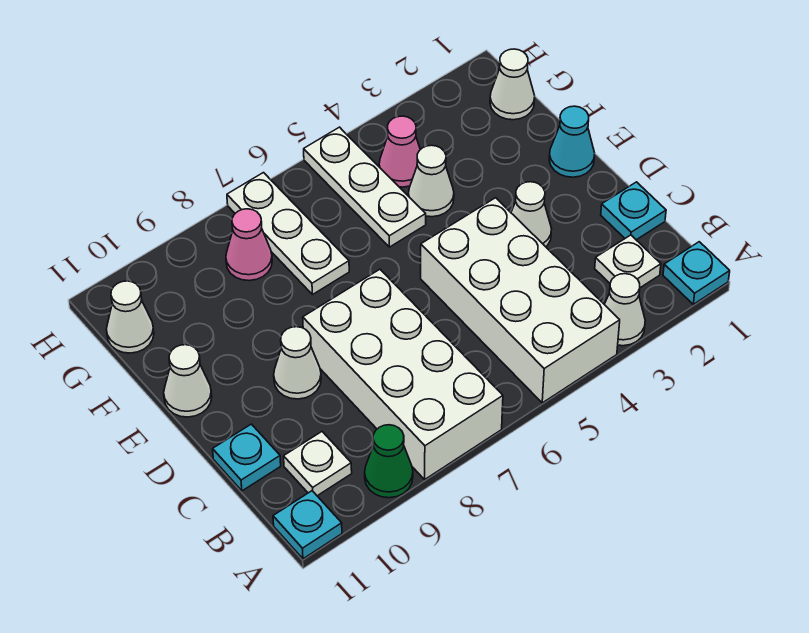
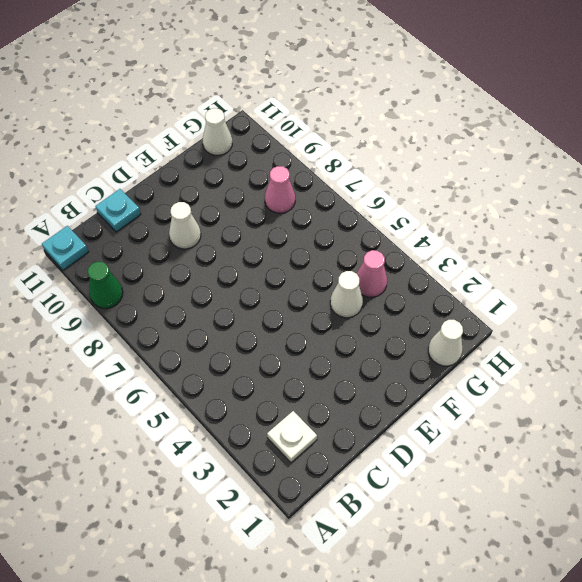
none -> cyan 1x1 plate [663,242,730,304]
none -> white 1x1 cone [604,274,645,346]
none -> white 2x4 brick [421,198,620,403]

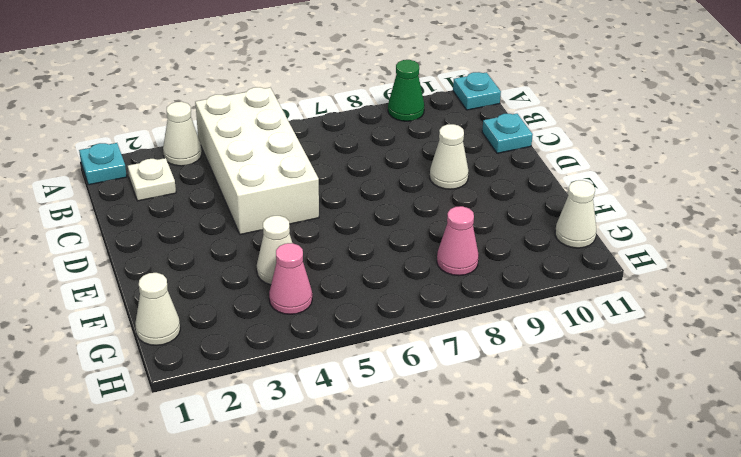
none -> white 2x4 brick [303,269,503,479]
none -> white 1x1 plate [284,432,352,496]
none -> cyan 1x1 plate [601,182,666,240]

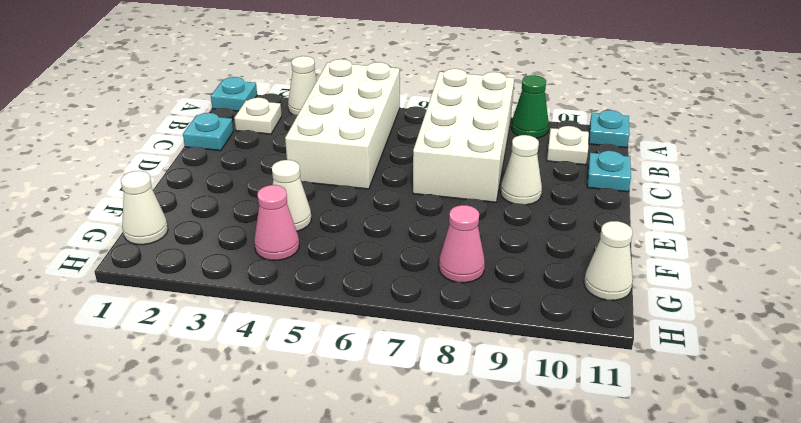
none -> white 1x1 cone [511,182,552,247]
none -> cyan 1x1 cone [549,106,595,177]
none -> white 1x1 cone [164,345,212,417]

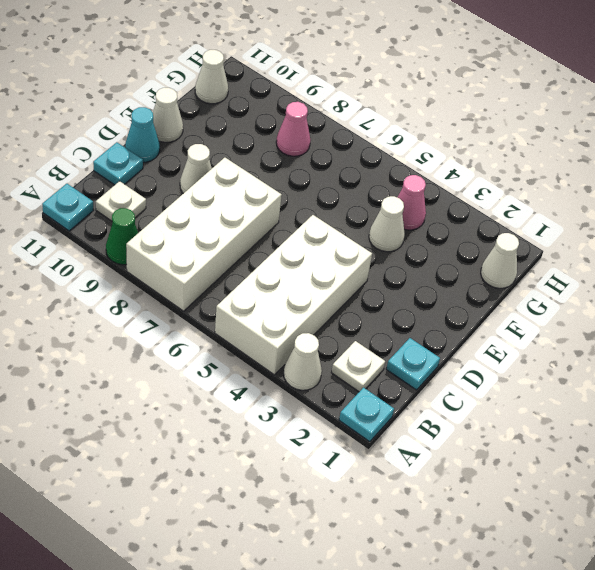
cyan 1x1 cone [125,107,160,162] -> cyan 1x1 cone moved to [549,106,595,177]
none -> white 1x1 cone [511,182,552,247]
none -> white 1x3 plate [304,127,426,247]
none -> white 1x3 plate [227,173,349,295]

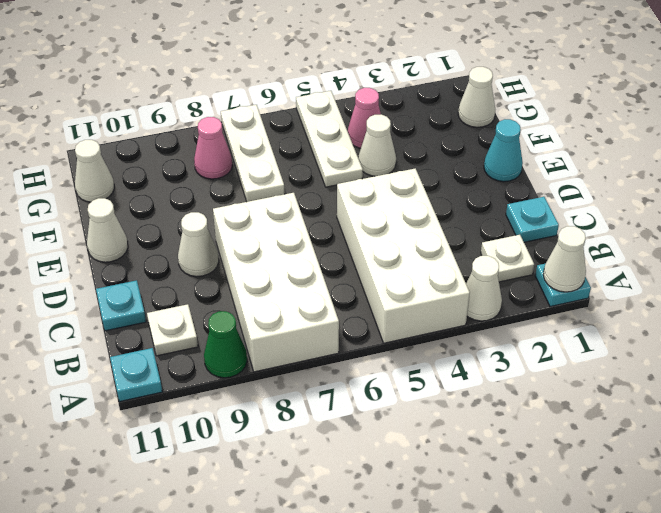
white 1x1 cone [543,226,586,292] -> white 1x1 cone moved to [511,182,552,247]

